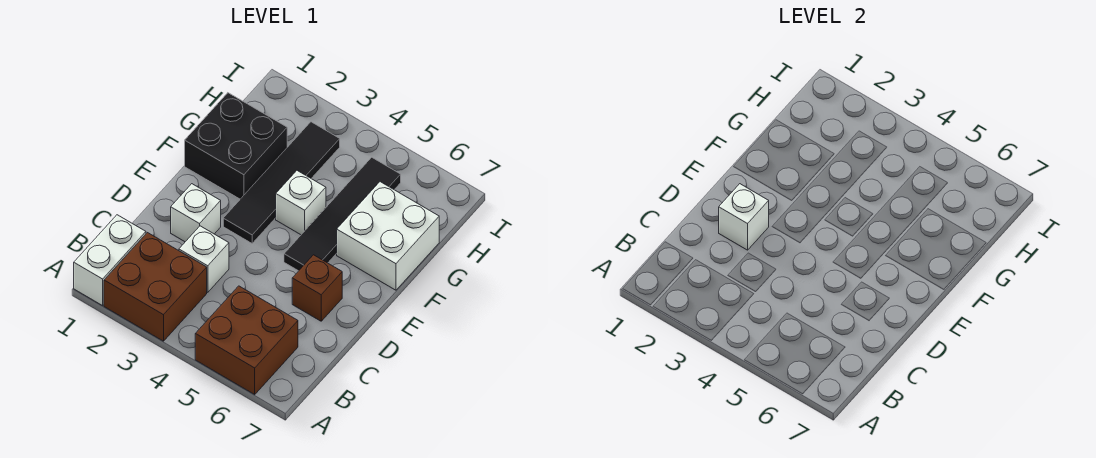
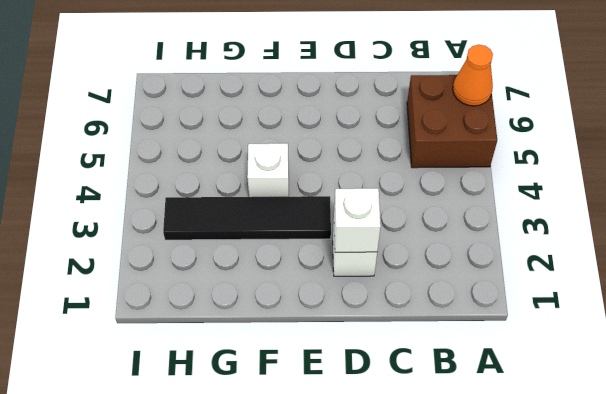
orange 1x1 cone [453,45,493,106] -> none
none -> white 1x2 brick [74,215,146,306]
none -> brown 2x2 brick [104,233,207,341]
none -> white 1x1 brick [179,226,229,292]

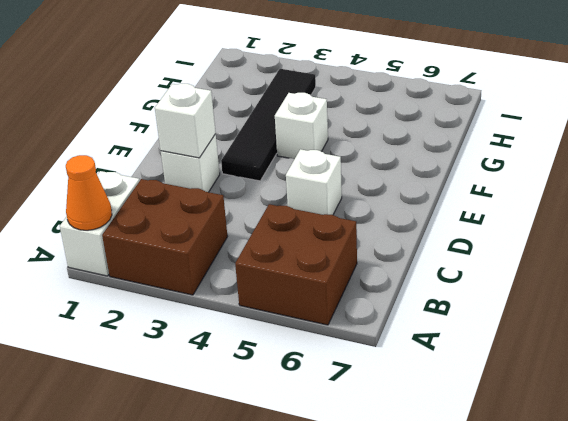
orange 1x1 cone [66,155,112,230] -> none
white 1x1 brick [286,149,342,215] -> white 1x1 brick moved to [179,226,229,292]
none -> brown 1x1 brick [292,255,342,321]
none -> black 1x4 tile [284,157,401,271]
none -> black 2x2 brick [185,93,287,199]

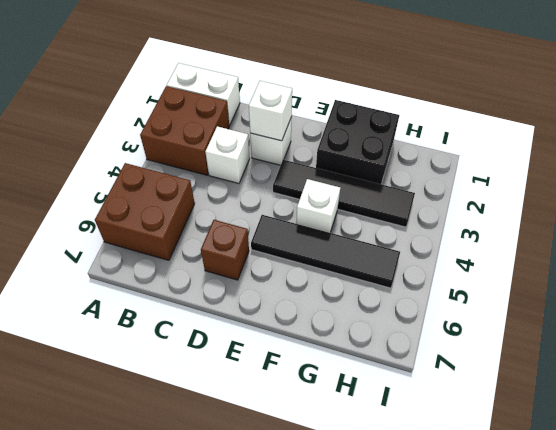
none -> white 2x2 brick [337,182,439,290]

